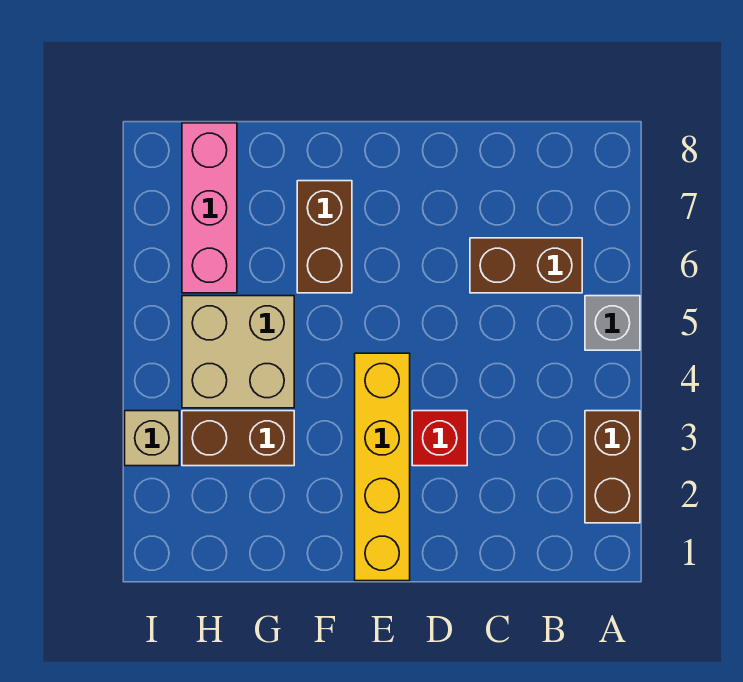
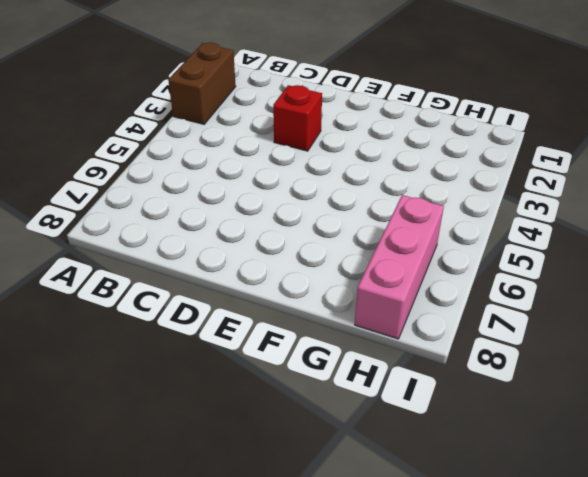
none -> grey 1x1 brick [585,296,640,350]
none -> brown 1x2 brick [470,238,582,293]

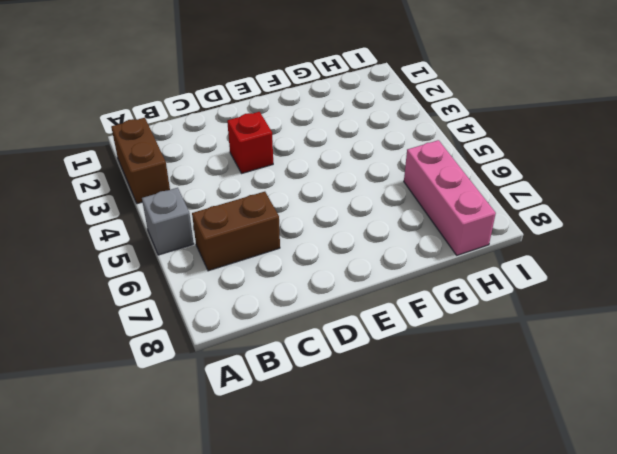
none -> yellow 1x4 brick [355,353,410,581]
none -> brown 1x2 brick [297,181,352,293]

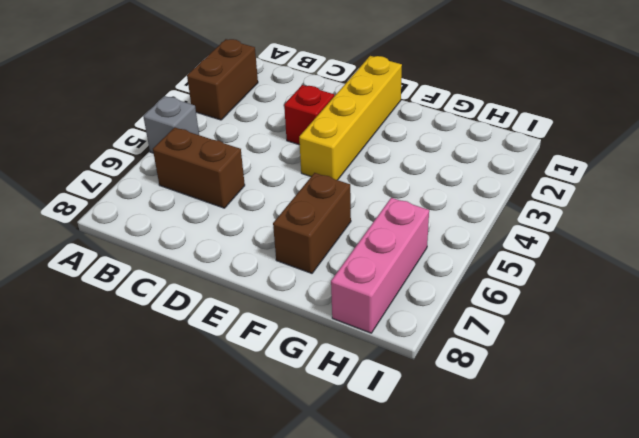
none -> brown 1x2 brick [182,411,294,466]
none -> tan 2x2 brick [182,296,294,408]

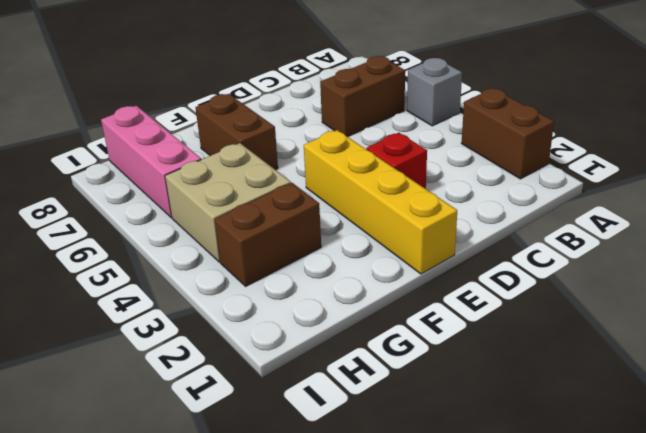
none -> tan 1x1 brick [125,411,179,466]

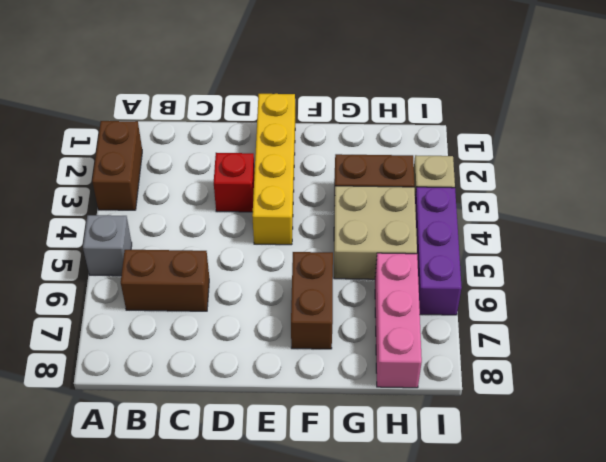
purple 1x3 brick [415,187,462,315] -> none

